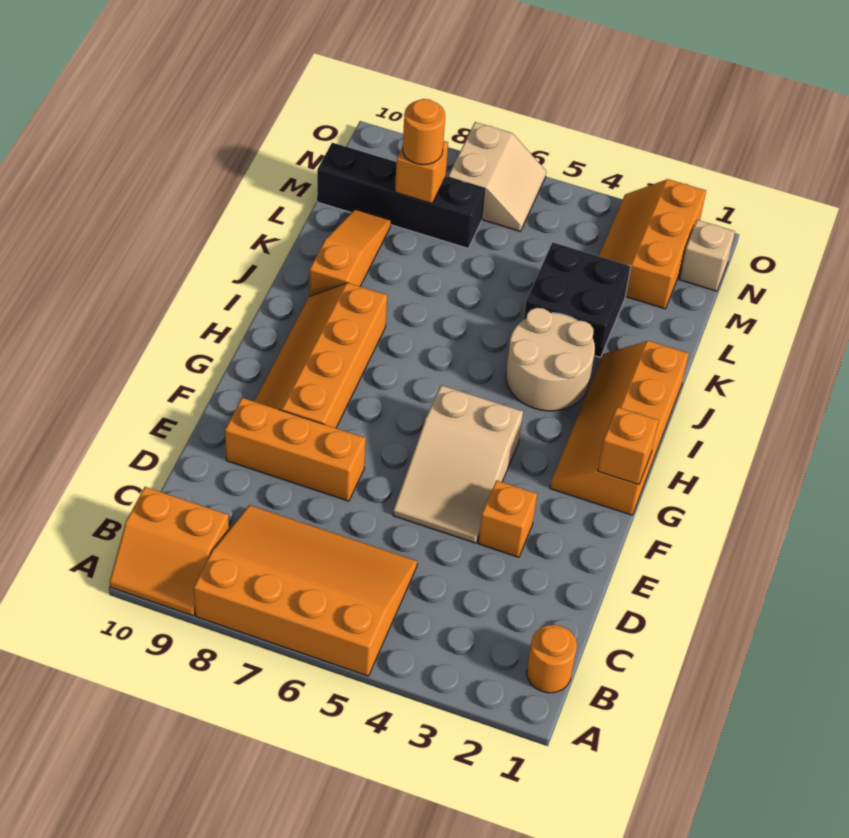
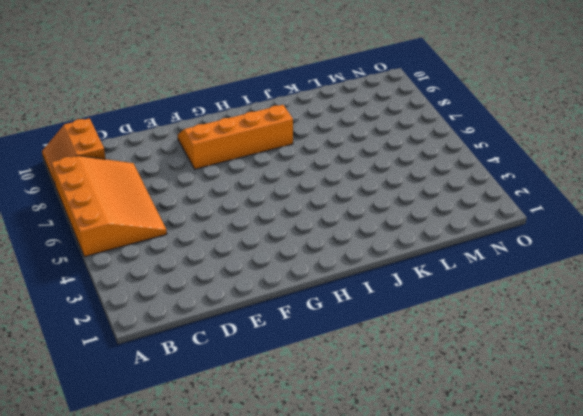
none -> orange 1x1 round brick [527,625,577,693]
none -> orange 1x1 brick [478,480,537,557]
none -> tan 2x3 slope [393,385,523,543]

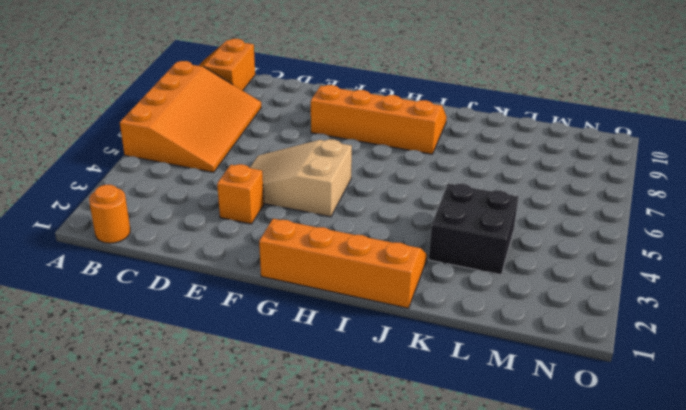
none -> orange 1x3 brick [225,398,366,501]
none -> tan 2x2 round brick [506,308,595,411]
none -> orange 1x3 slope [309,209,391,297]

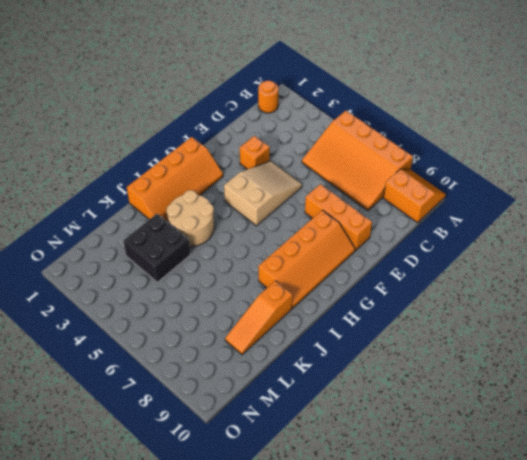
none -> orange 2x3 slope [599,179,706,309]
none -> black 1x4 brick [317,143,485,248]
none -> tan 1x1 brick [679,220,735,291]

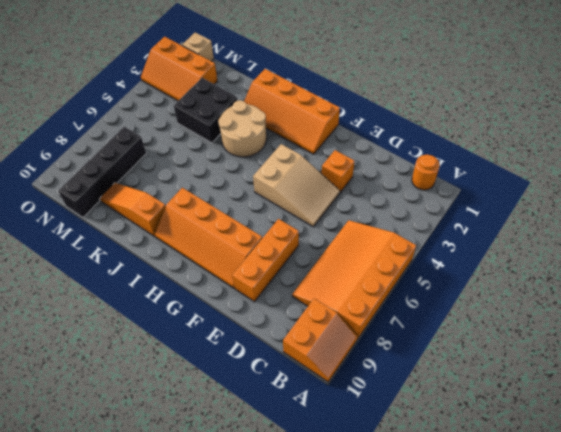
none -> tan 2x2 slope [448,122,546,232]
none -> orange 1x1 brick [598,407,658,485]
none -> orange 1x1 brick [395,141,448,204]

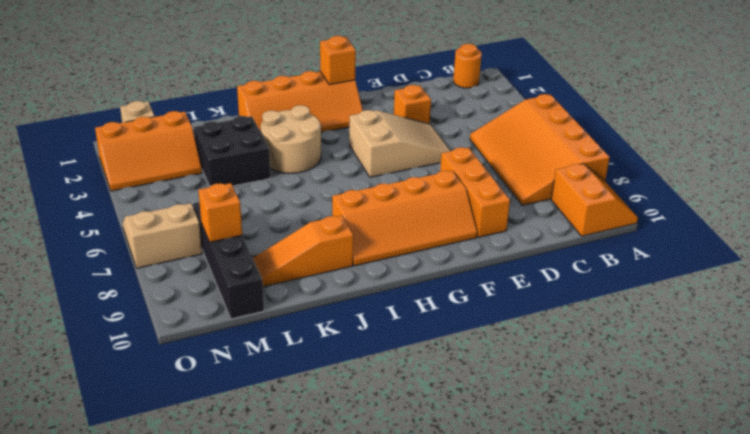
none -> orange 1x1 round brick [403,99,445,165]

